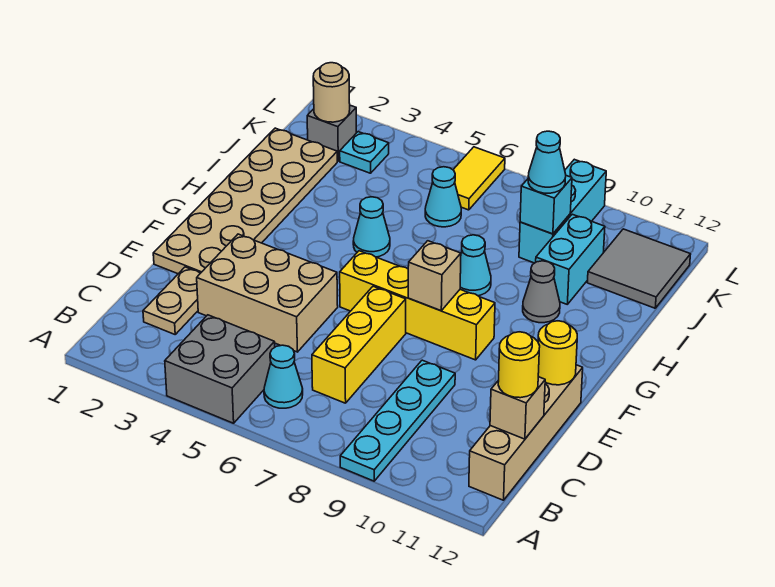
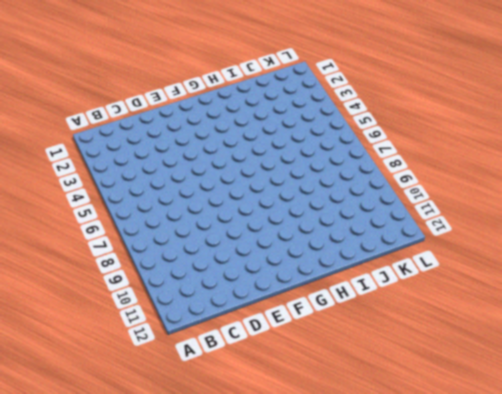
none -> grey 2x2 brick [165,315,275,423]
none -> cyan 1x4 plate [340,360,455,481]
none -> cyan 1x1 cone [264,345,303,408]

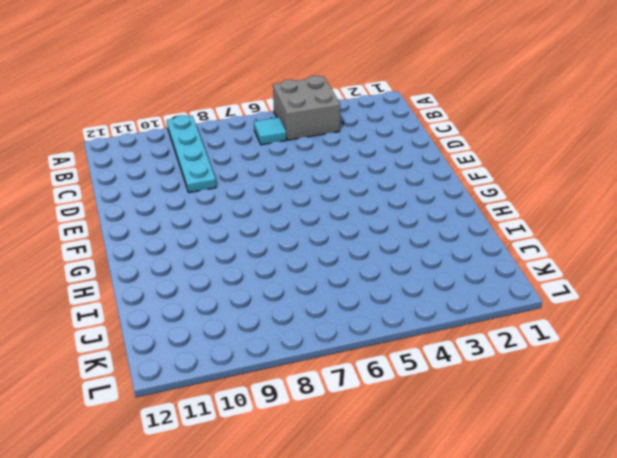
cyan 1x1 tile [254,117,286,145] -> cyan 1x1 cone [264,345,303,408]
none -> tan 1x4 brick [469,365,583,500]
none -> tan 1x2 plate [143,267,200,334]
none -> yellow 1x3 brick [312,286,406,403]

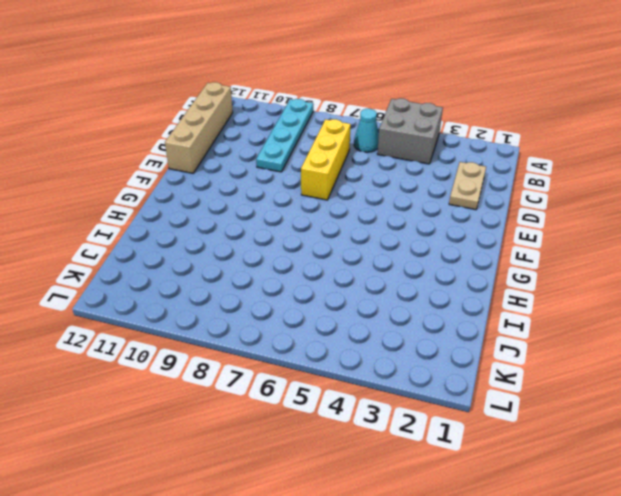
none -> tan 2x3 brick [197,234,338,352]
none -> tan 2x6 plate [153,128,337,274]
none -> yellow 1x4 brick [340,251,495,360]

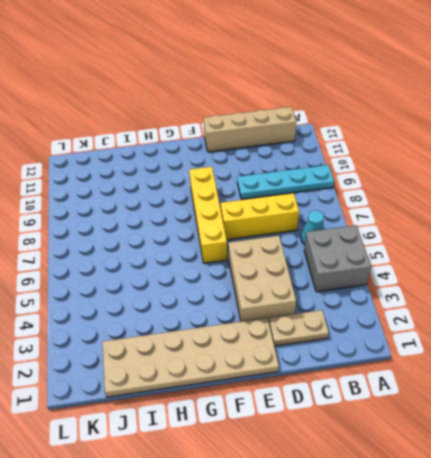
none -> cyan 1x1 cone [353,197,390,257]
none -> cyan 1x1 cone [460,235,491,296]
none -> grey 1x1 cone [523,261,560,323]

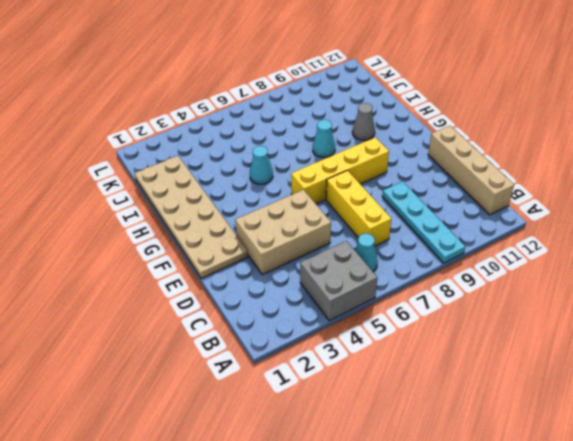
none -> tan 1x2 plate [143,267,200,334]
none -> cyan 1x2 brick [536,214,605,304]
none -> cyan 1x1 cone [425,167,461,227]

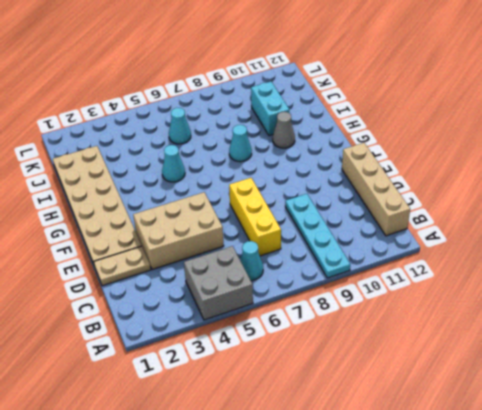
tan 1x2 plate [94,246,151,286] -> tan 1x2 plate turned to [143,267,200,334]
none -> yellow 1x4 brick [340,251,495,360]
none -> cyan 1x3 brick [519,159,606,263]
none -> grey 2x2 tile [587,229,691,308]

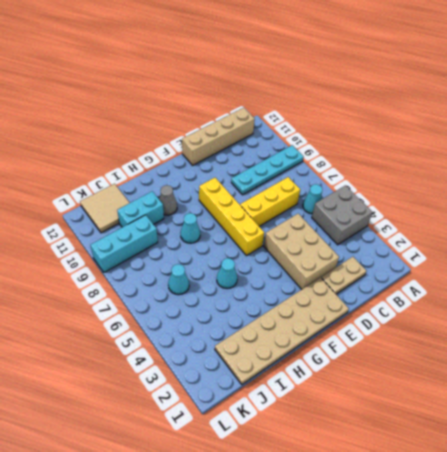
tan 2x2 tile [80,184,130,233] -> grey 2x2 tile [587,229,691,308]
none -> grey 1x1 brick [307,105,356,161]
none -> cyan 1x1 plate [340,132,389,173]
none -> yellow 1x2 tile [453,147,505,210]

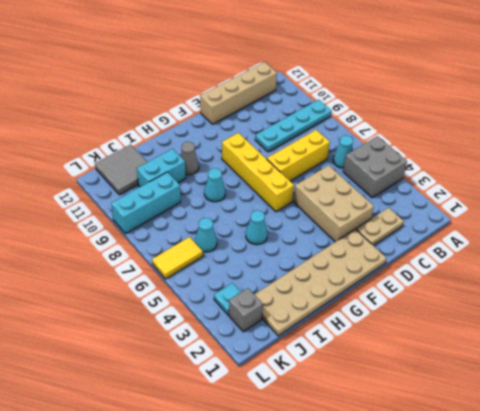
none -> tan 1x1 brick [490,377,545,439]
none -> yellow 1x1 round brick [538,321,577,385]
none -> tan 1x1 brick [408,241,461,310]

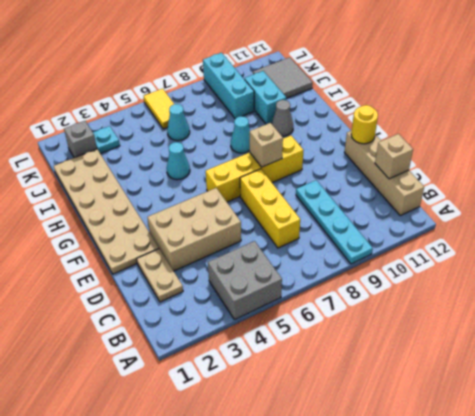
none -> cyan 1x1 cone [264,345,303,408]
none -> cyan 1x1 brick [520,176,572,234]
none -> tan 1x1 round brick [313,63,350,122]

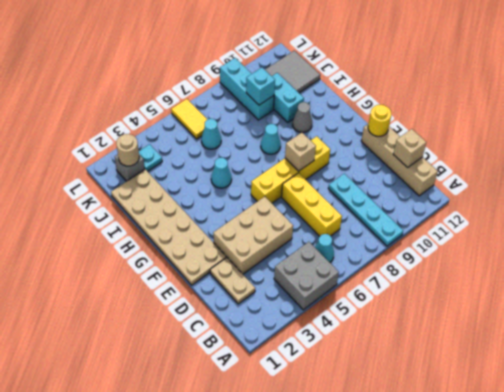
none -> yellow 1x1 round brick [498,332,540,398]
none -> cyan 1x1 cone [528,131,566,193]

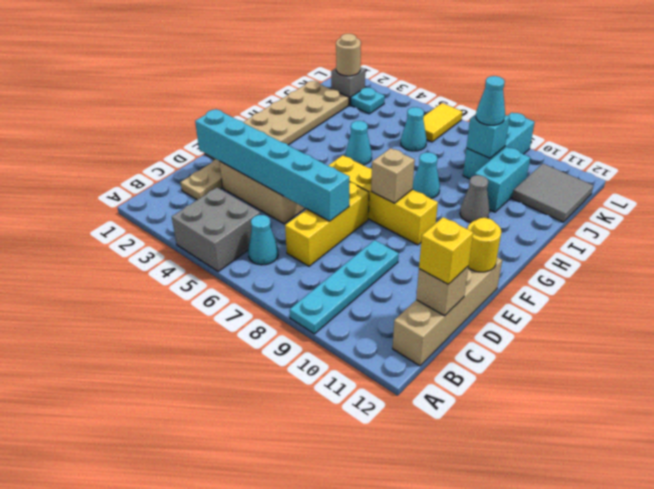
yellow 1x1 brick [419,217,473,284] -> yellow 1x1 round brick [498,332,540,398]
cyan 1x6 brick [195,109,350,221] -> none

